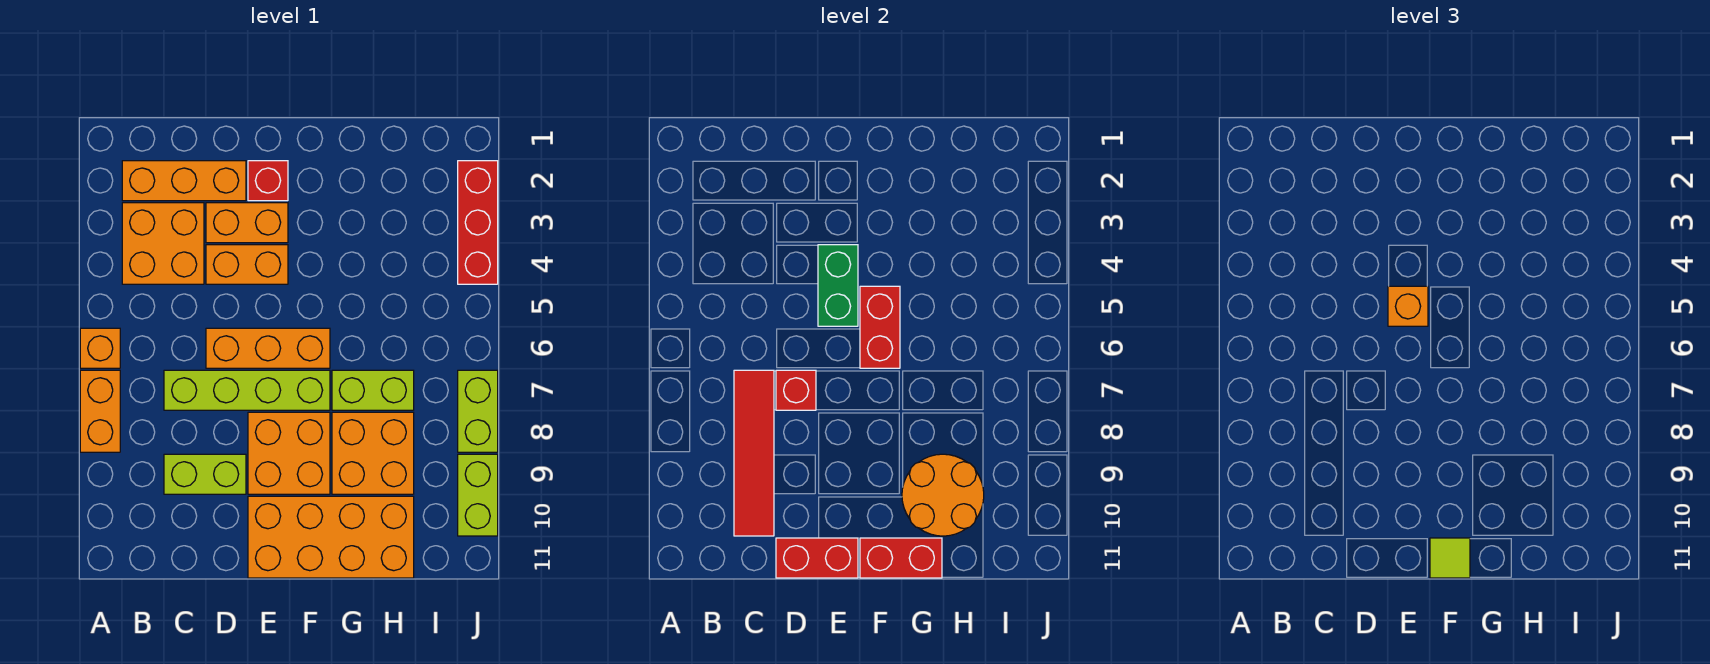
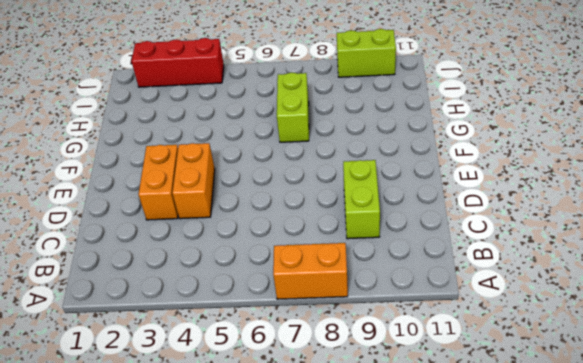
none -> orange 1x1 brick [80,328,120,368]
none -> orange 1x3 brick [122,161,246,201]
none -> orange 2x2 brick [122,203,204,284]

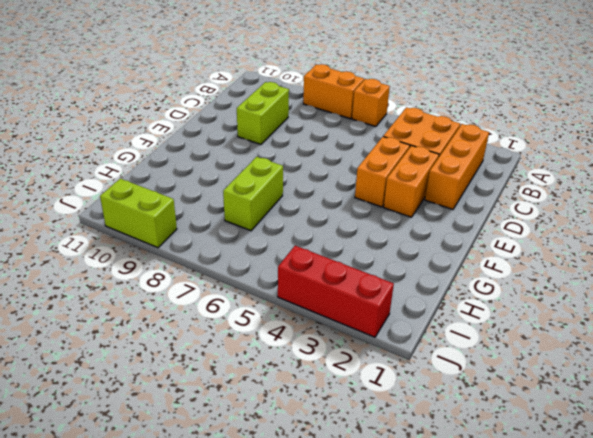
none -> lime 1x4 brick [164,370,330,410]
none -> orange 1x3 brick [206,328,330,368]
none -> red 1x1 brick [248,161,288,201]

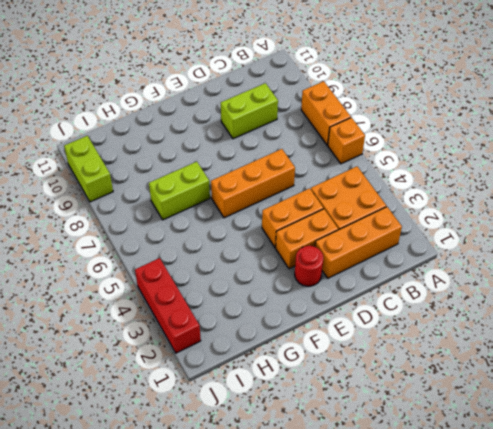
red 1x1 round brick [295,246,323,286] -> red 1x1 brick [248,161,288,201]
none -> lime 1x4 brick [164,370,330,410]
none -> orange 2x2 brick [248,412,330,494]
none -> orange 2x4 brick [248,496,414,578]

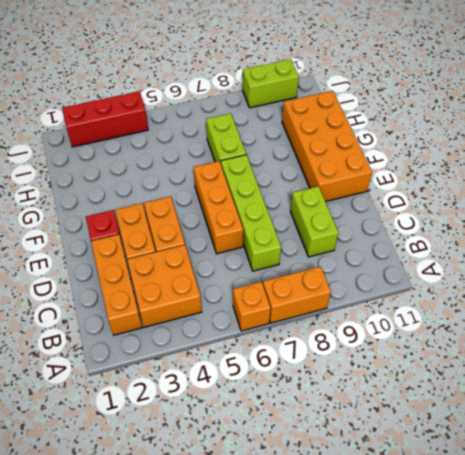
none -> orange 2x2 brick [248,412,330,494]
none -> orange 2x2 brick [332,412,414,494]
none -> lime 1x2 brick [458,370,498,452]

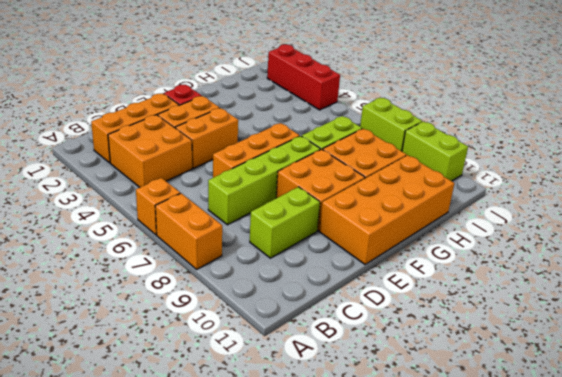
none -> red 1x4 tile [734,370,774,536]
none -> red 1x1 brick [776,370,816,410]
none -> red 1x2 brick [776,538,858,578]

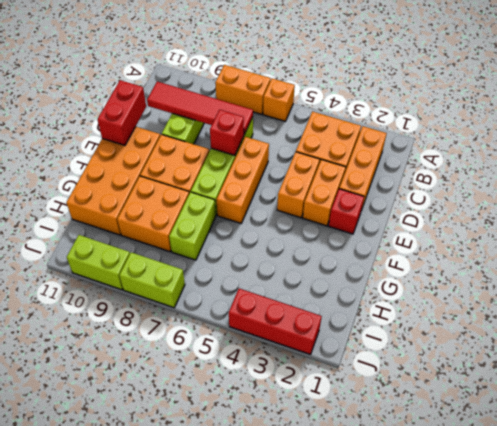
none -> green 1x2 brick [818,245,858,326]
none -> red 1x2 brick [860,286,900,368]
none -> red 1x2 brick [860,538,942,578]

